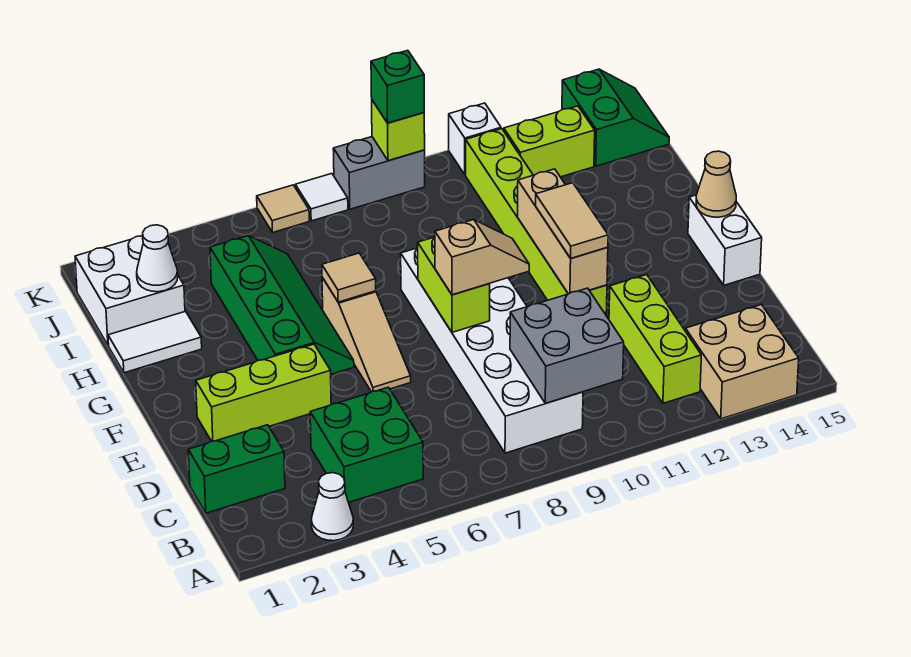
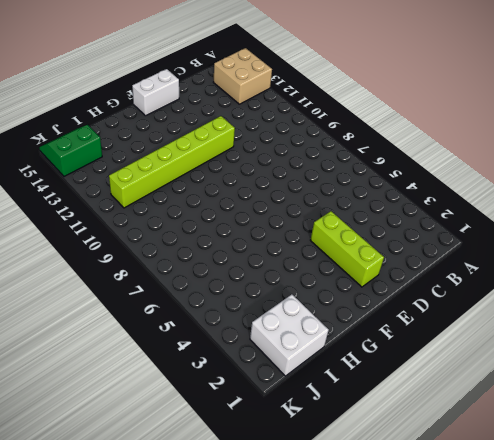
none -> white 1x1 cone [311,473,353,541]
none -> green 2x2 brick [310,387,423,503]
none -> white 2x6 brick [401,248,583,453]

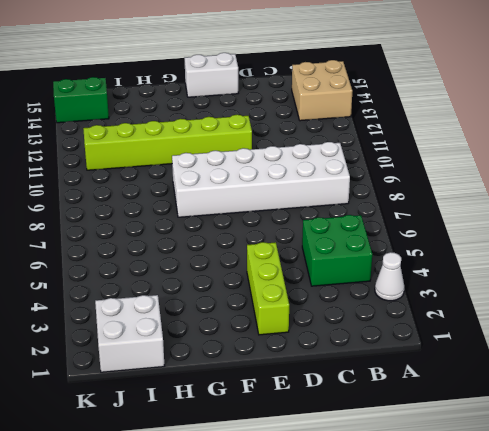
none -> lime 1x3 brick [609,275,701,403]
none -> green 1x2 brick [188,425,285,513]
none -> tan 1x3 slope [322,277,411,392]

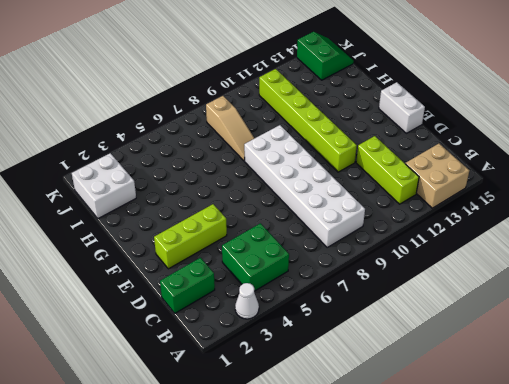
tan 1x3 slope [206,96,255,161] -> tan 1x3 slope moved to [322,277,411,392]
none -> green 2x4 slope [210,236,354,374]
none -> white 1x2 tile [108,311,202,373]
none -> lime 1x2 brick [504,106,595,177]

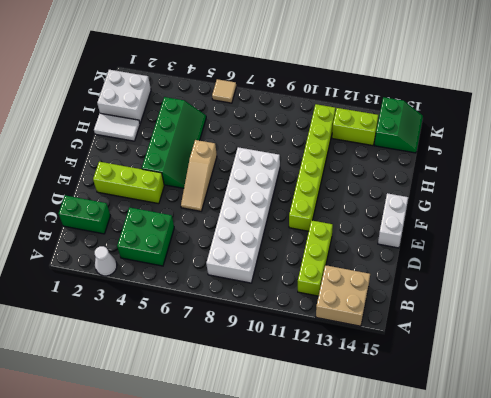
none -> white 1x1 tile [295,174,348,221]
none -> grey 1x2 brick [333,137,425,209]
none -> white 1x1 brick [449,103,501,175]

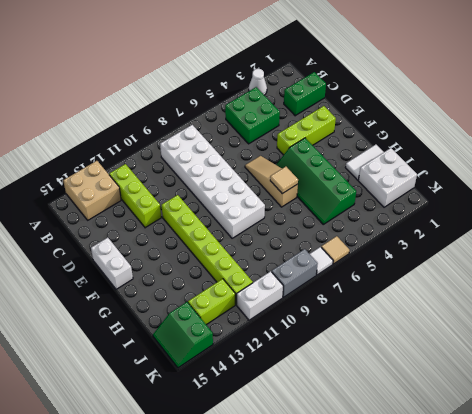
white 1x2 brick [237,271,283,320] -> white 1x1 brick [449,103,501,175]
none -> grey 2x2 brick [510,288,624,403]
none -> lime 1x2 brick [418,237,490,332]
none -> tan 1x3 brick [518,169,608,294]

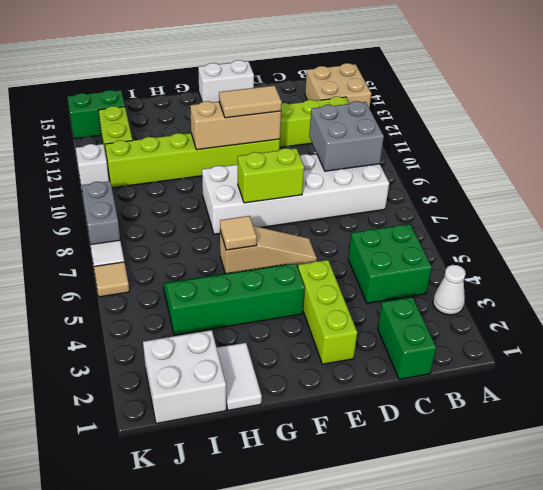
none -> tan 1x1 cone [696,151,736,217]
none -> white 1x1 cone [137,225,178,292]
none -> lime 1x1 brick [372,100,425,161]

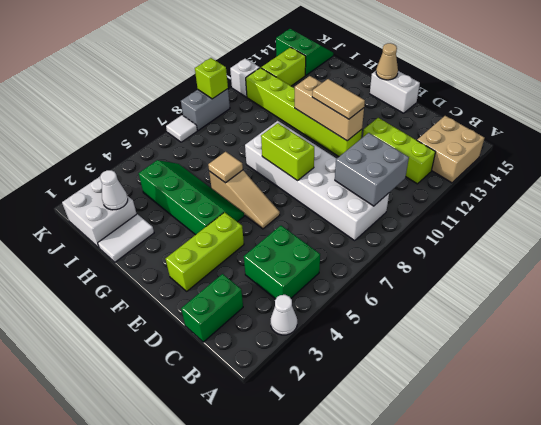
none -> tan 1x1 tile [257,185,309,232]
none -> tan 1x2 slope [435,220,529,295]
none -> green 1x1 brick [371,50,424,123]

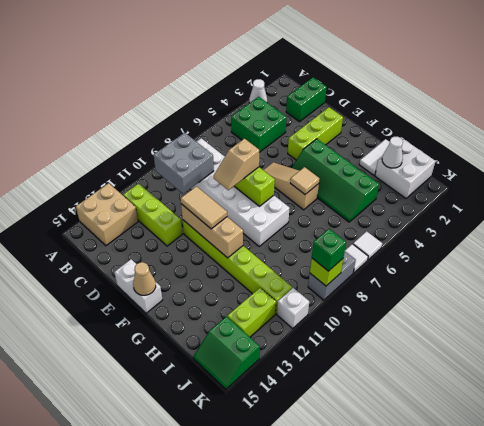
white 1x1 tile [353,231,382,260] -> tan 1x1 tile [257,185,309,232]

